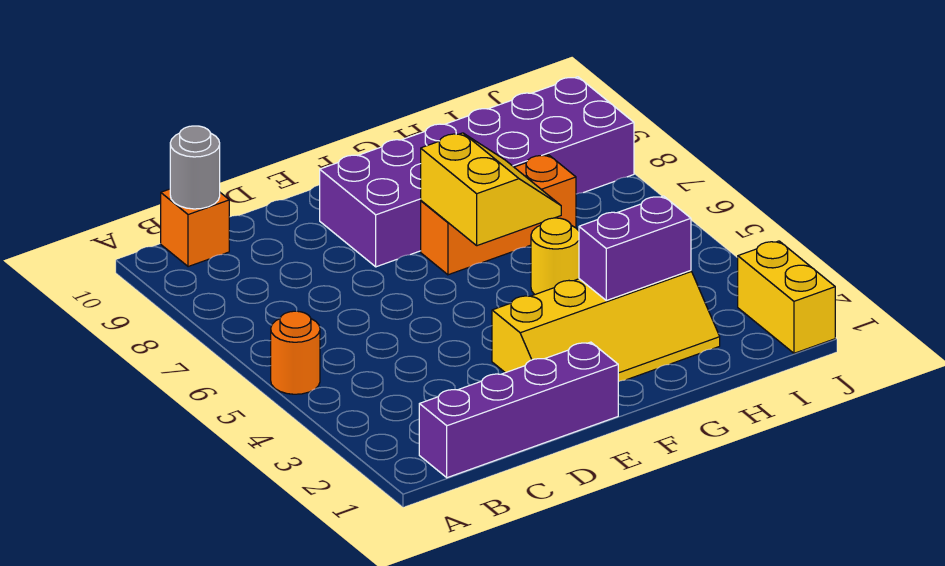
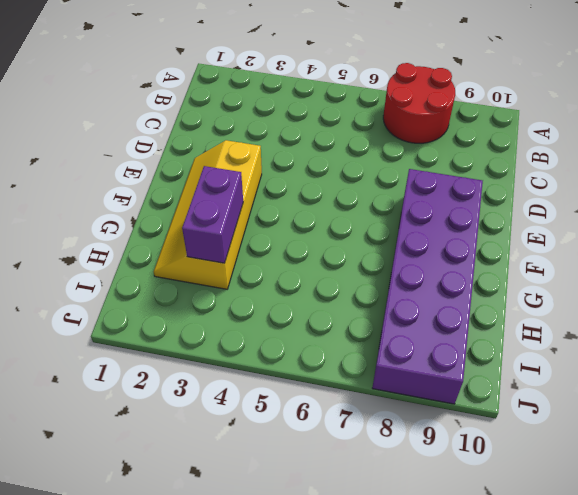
red 2x2 round brick [383,63,455,143] -> none
none -> orange 1x1 round brick [271,311,320,394]
none -> purple 1x4 brick [419,342,618,478]

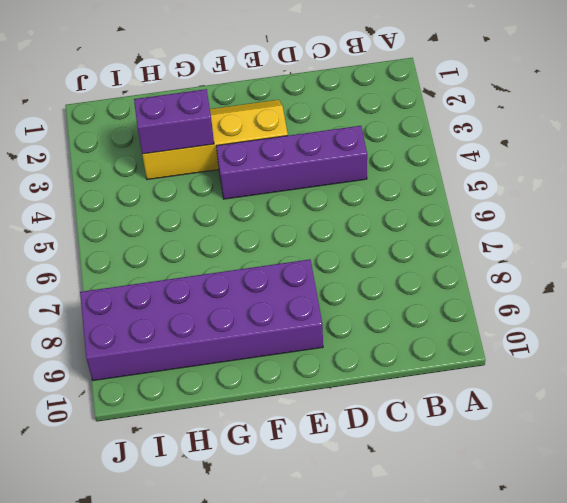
purple 1x4 brick [216,126,367,199] -> purple 1x4 brick moved to [419,342,618,478]
none -> orange 1x1 round brick [271,311,320,394]
none -> orange 1x1 brick [161,189,229,267]

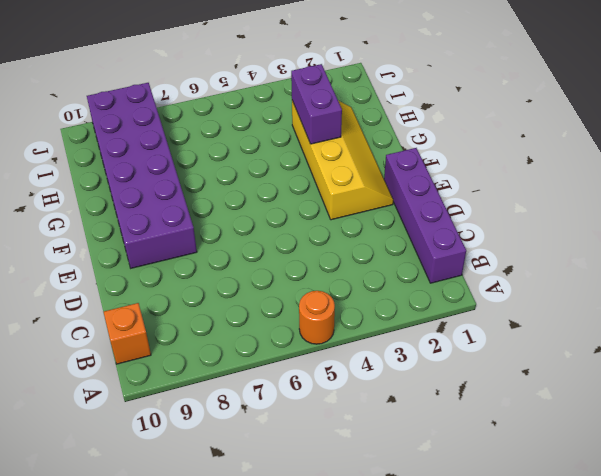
none -> orange 1x3 brick [421,155,576,275]
none -> yellow 1x1 round brick [531,218,579,294]

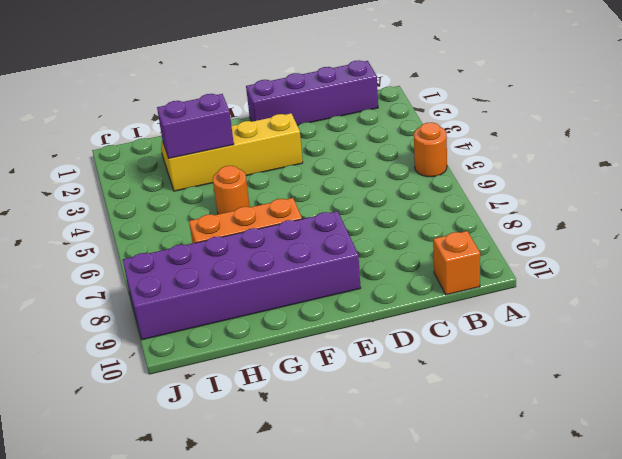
orange 1x1 round brick [213,166,250,214] -> yellow 1x1 round brick [531,218,579,294]
none -> yellow 1x2 brick [738,241,835,353]
none -> grey 1x1 round brick [170,126,220,209]

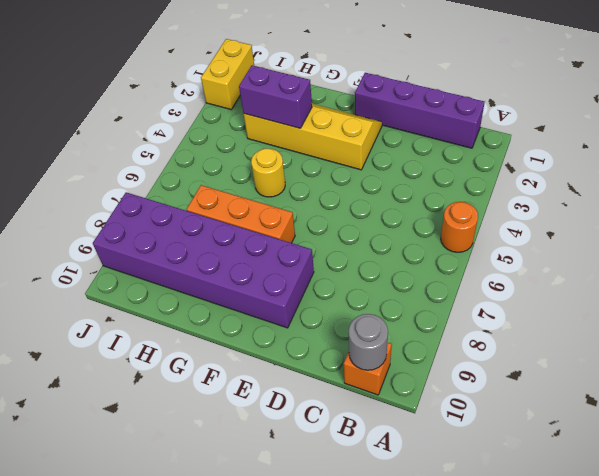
none -> yellow 2x2 slope [421,133,561,246]

